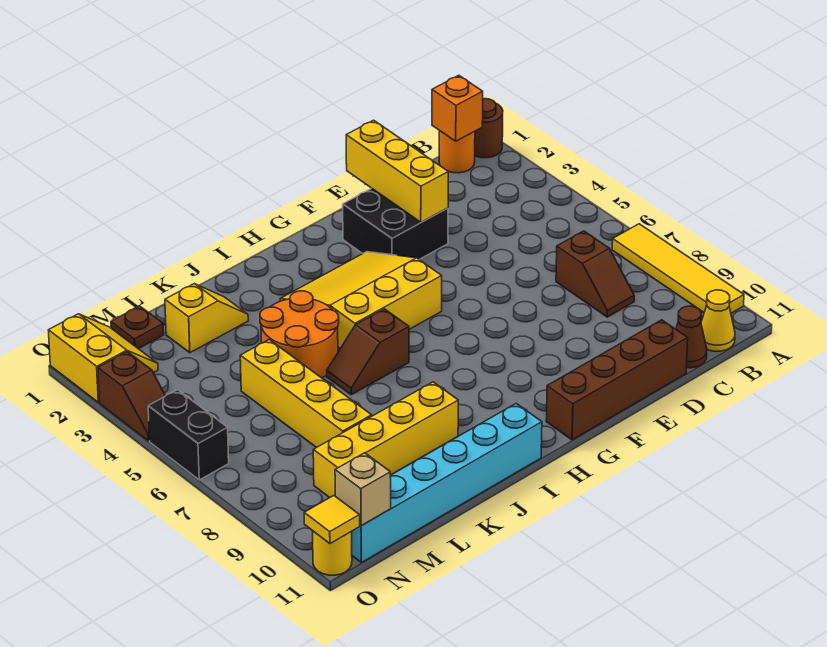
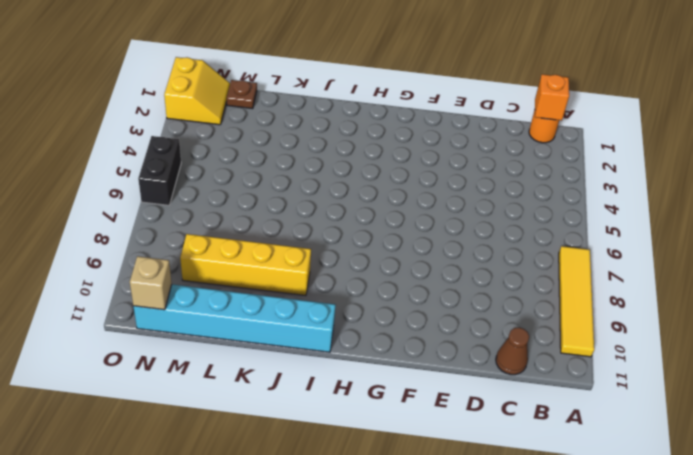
none -> brown 1x1 round brick [475,99,503,158]
none -> yellow 1x1 cone [701,290,735,351]
none -> brown 1x2 slope [556,231,634,317]

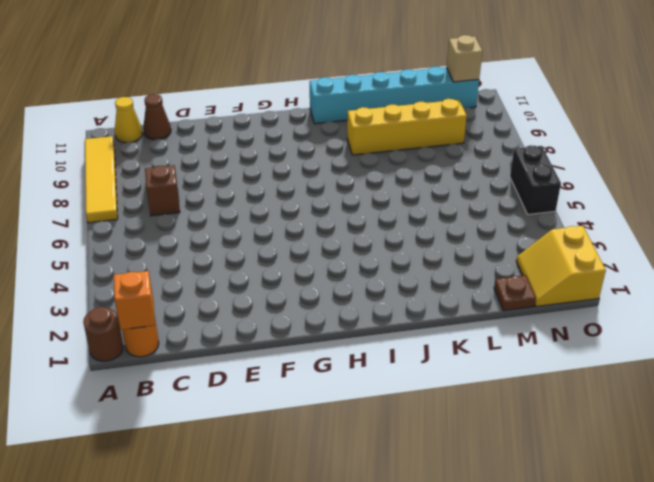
none -> brown 1x4 brick [546,320,688,440]
none -> black 2x2 brick [343,188,448,260]
none -> yellow 3x3 slope [280,252,442,348]

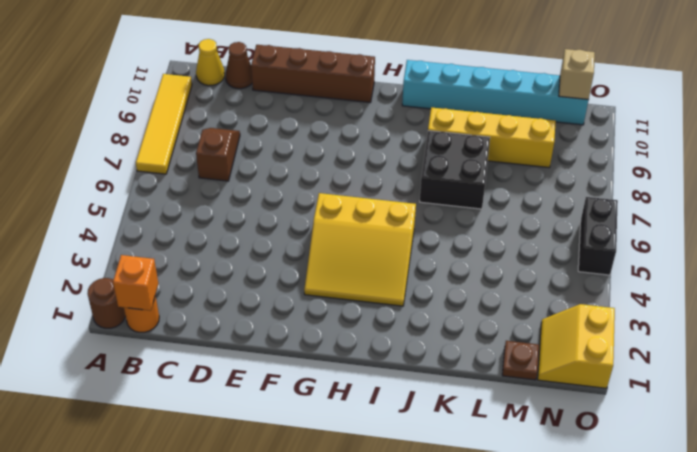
black 2x2 brick [420,131,490,209] -> black 2x2 brick moved to [343,188,448,260]
none -> brown 1x2 slope [327,309,409,395]
none -> orange 2x2 round brick [260,291,339,378]
none -> yellow 1x2 slope [165,284,248,353]

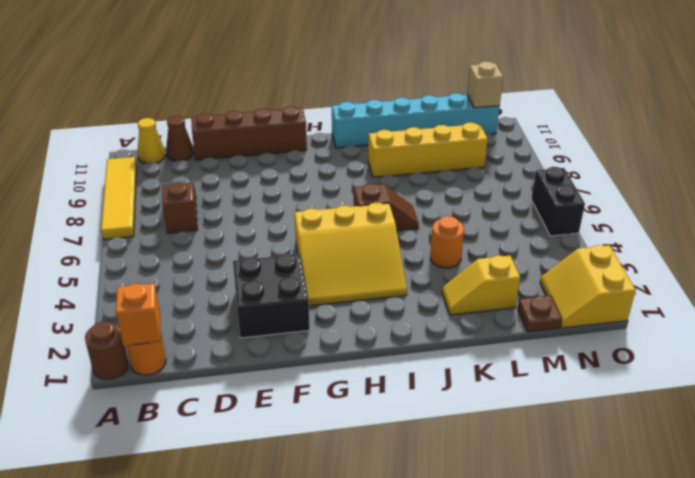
orange 1x1 round brick [430,216,464,268] -> orange 2x2 round brick [260,291,339,378]
none -> yellow 1x4 brick [240,340,372,448]
none -> brown 1x2 slope [98,352,165,441]
none -> yellow 1x1 round brick [313,531,352,575]

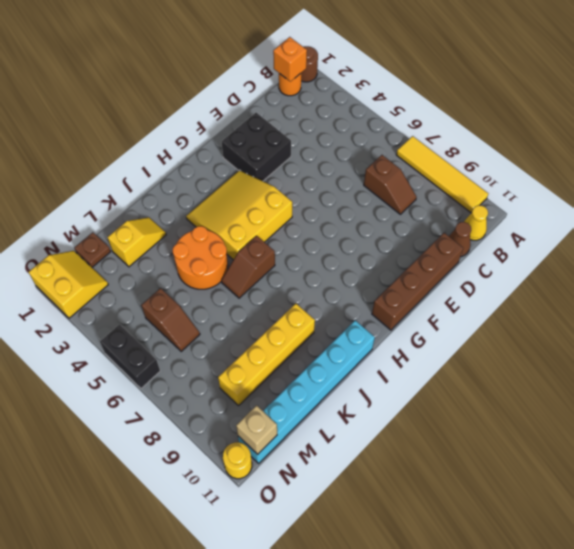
brown 1x2 slope [142,288,200,352] -> brown 1x2 slope moved to [98,352,165,441]
none -> yellow 1x4 brick [240,340,372,448]
none -> yellow 1x3 brick [346,120,448,222]
none -> yellow 1x1 tile [304,496,360,544]

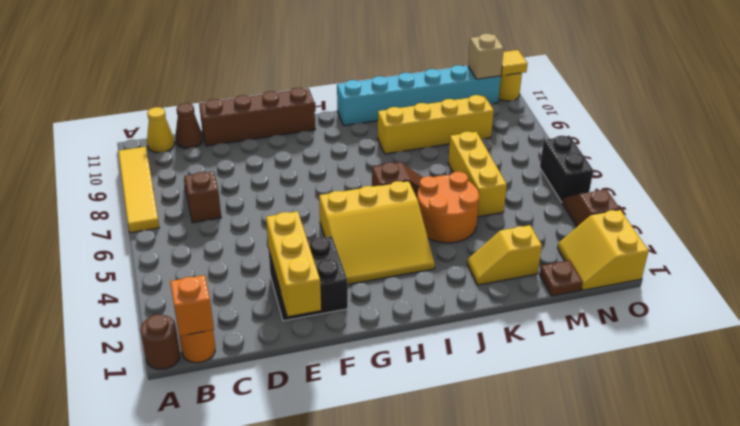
yellow 1x3 brick [448,132,507,217] -> yellow 1x4 brick [240,340,372,448]

